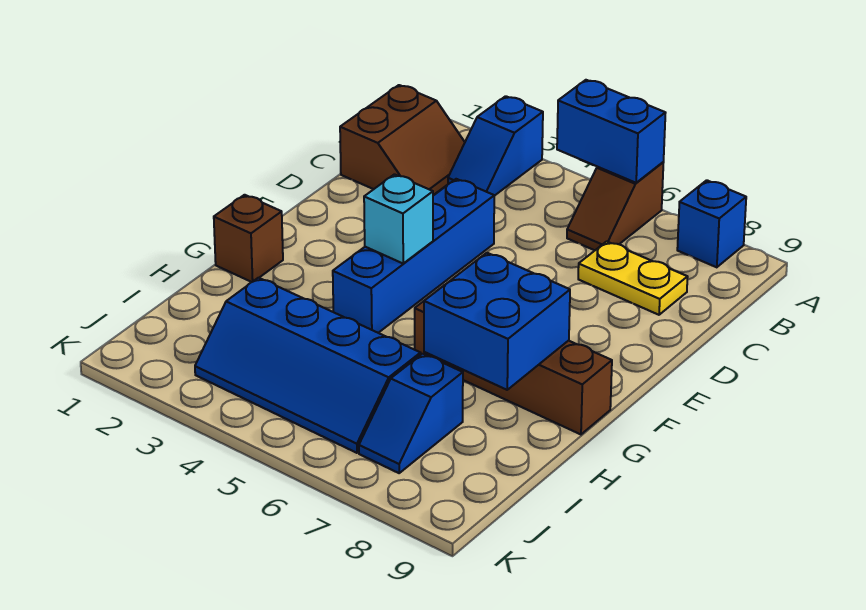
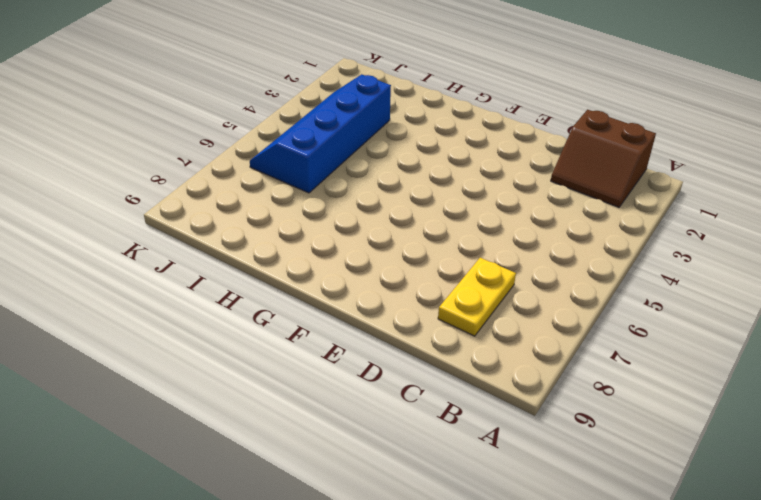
none -> blue 1x2 slope [448,96,543,196]
none -> brown 1x2 slope [567,162,664,250]
none -> blue 1x1 brick [677,180,746,267]

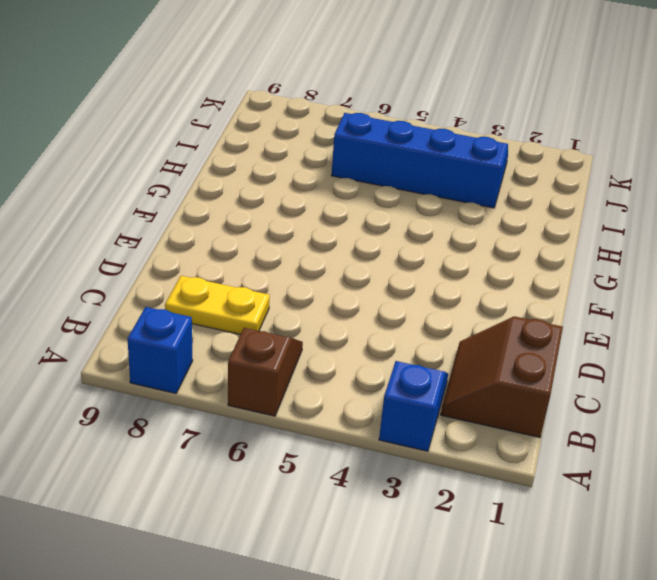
none -> blue 1x4 brick [333,179,494,333]
none -> brown 1x1 brick [214,195,283,282]
none -> brown 1x4 brick [415,301,612,434]

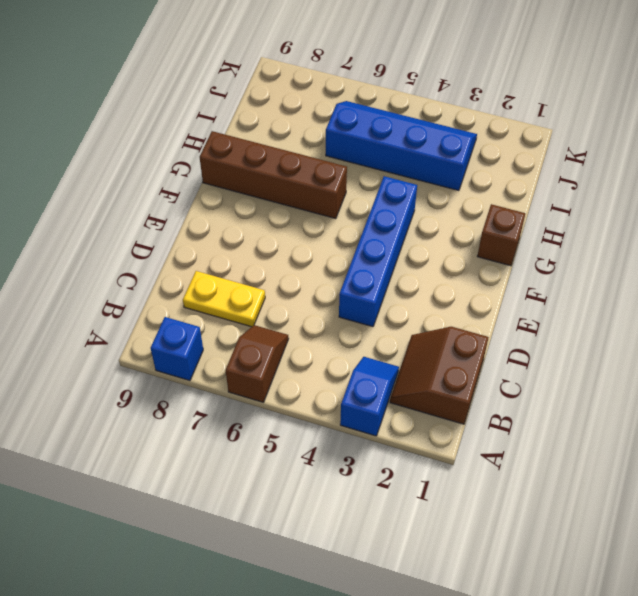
none -> blue 1x2 slope [359,354,463,473]
none -> blue 1x2 brick [557,80,665,183]
none -> cyan 1x1 brick [364,174,433,263]

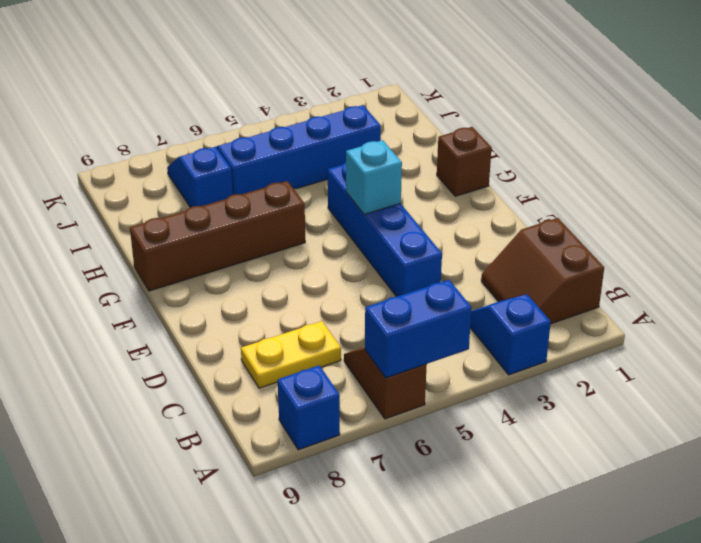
none -> blue 2x2 brick [424,253,570,390]

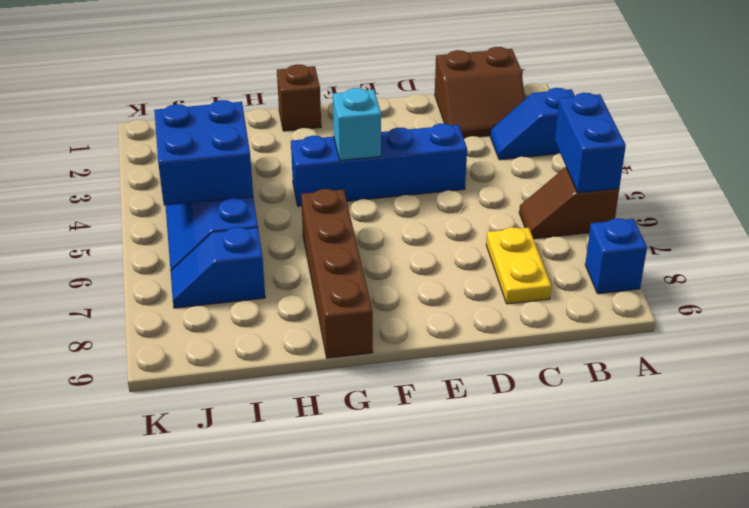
blue 2x2 brick [154,100,253,206] -> blue 2x2 brick moved to [424,253,570,390]

